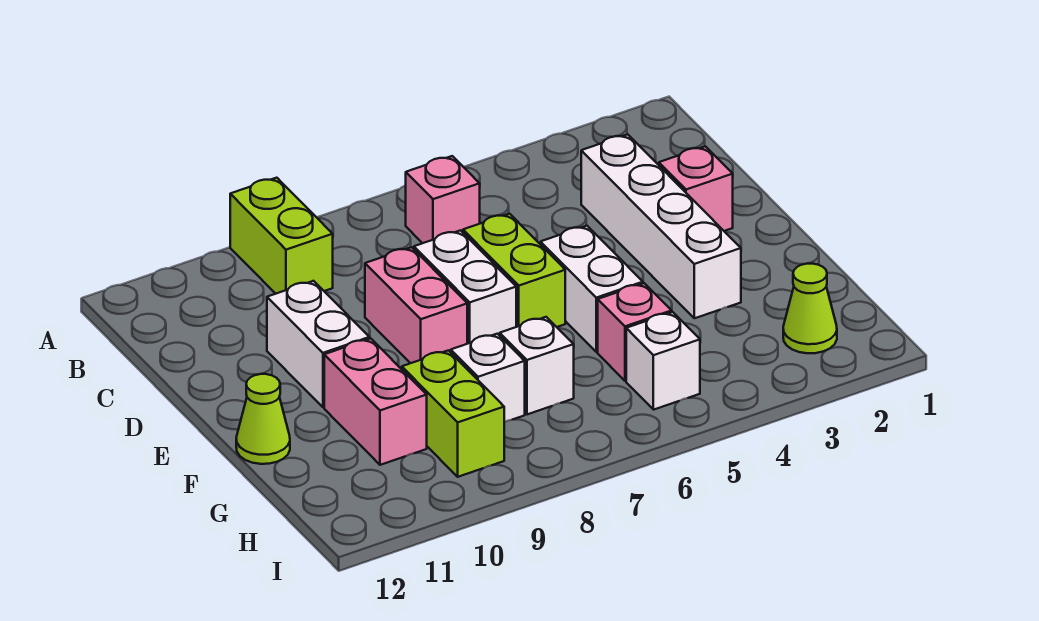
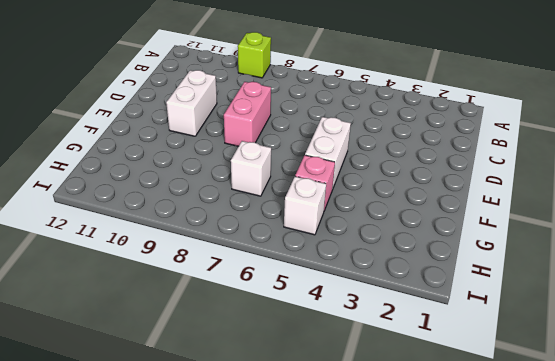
lime 1x1 brick [238,32,271,78] -> lime 1x2 brick [230,178,333,294]
none -> pink 1x1 brick [406,156,480,243]
none -> white 1x4 brick [581,134,741,318]
none -> pink 1x1 brick [659,146,733,231]

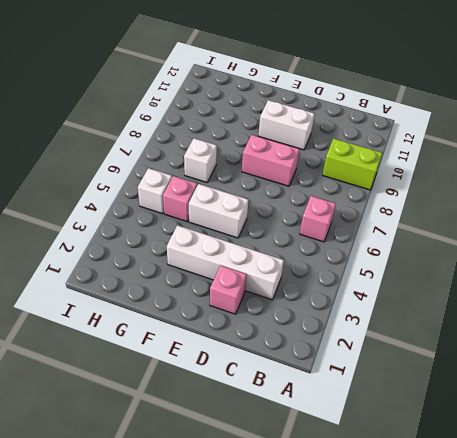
none -> lime 1x2 brick [463,214,565,327]
none -> white 1x2 brick [414,230,516,344]
none -> pink 1x2 brick [324,338,427,465]

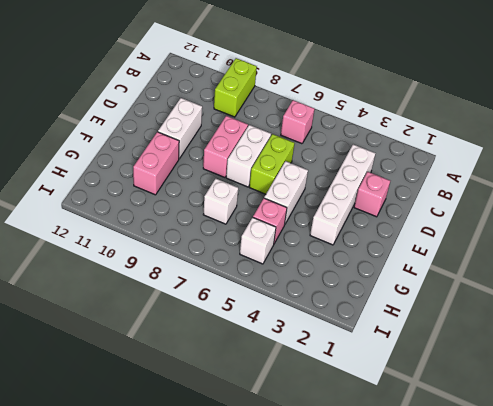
none -> lime 1x1 cone [236,374,290,464]
none -> white 1x1 brick [451,334,525,422]
none -> lime 1x2 brick [402,350,504,477]

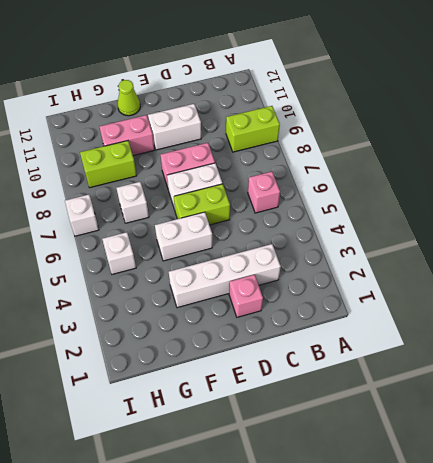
white 1x1 brick [65,195,99,236] -> white 1x1 brick moved to [451,334,525,422]
none -> pink 1x1 brick [598,283,672,381]
none -> lime 1x1 cone [783,264,837,353]

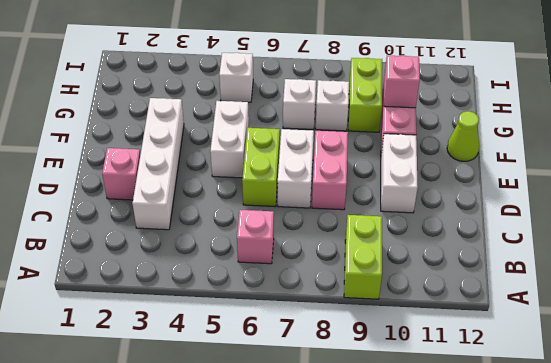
pink 1x1 brick [384,56,420,108] -> pink 1x1 brick moved to [598,283,672,381]
none -> lime 1x1 cone [783,264,837,353]

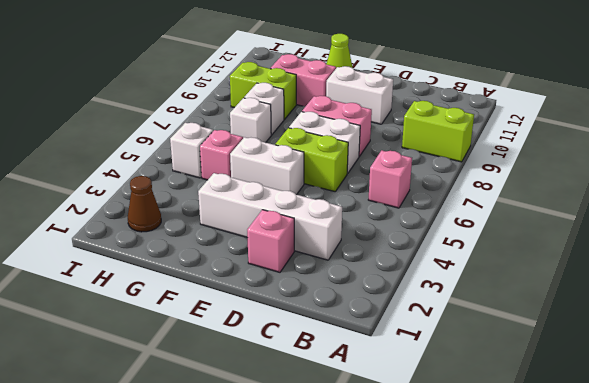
brown 1x1 cone [128,176,161,232] -> lime 1x1 cone [783,264,837,353]

